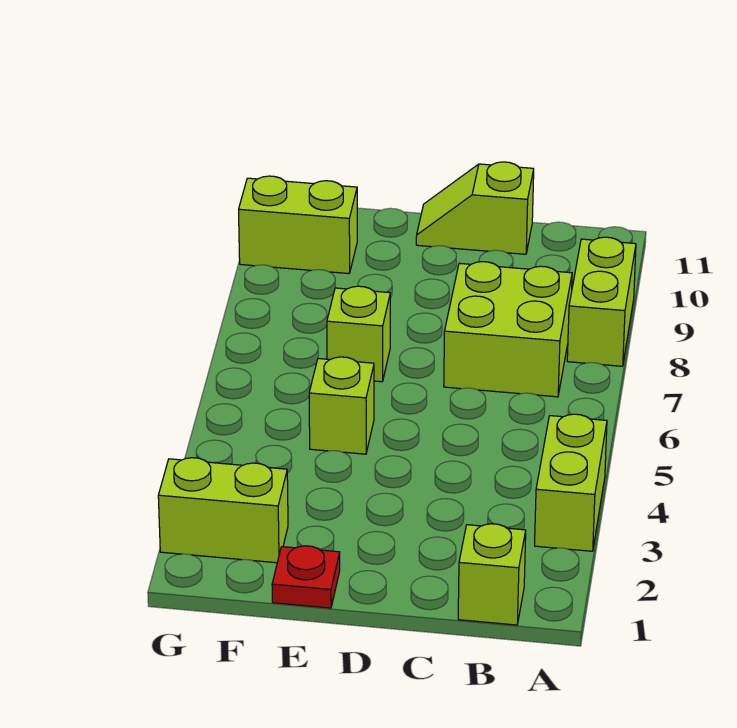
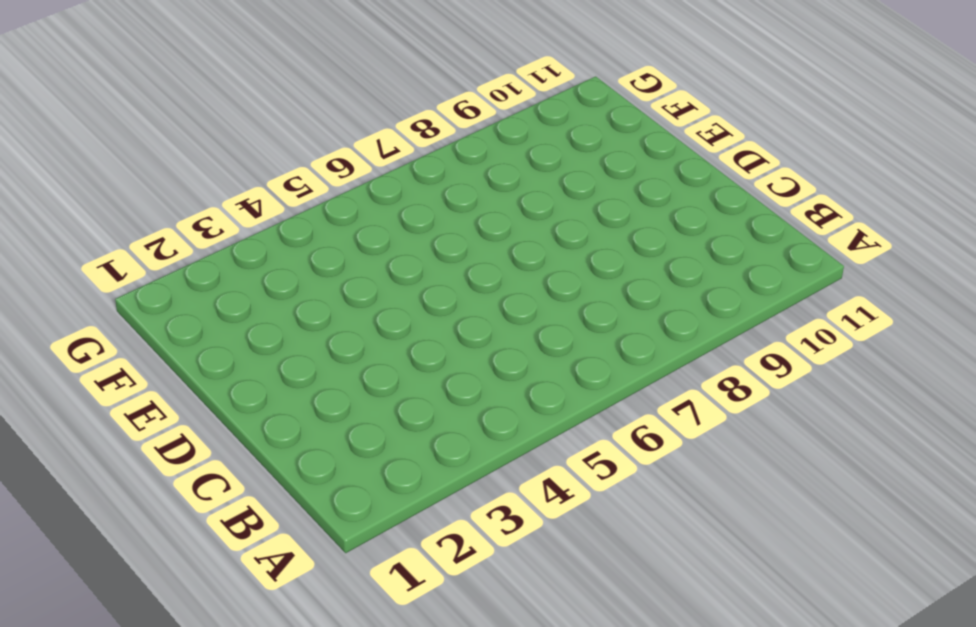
none -> lime 1x2 brick [535,414,607,551]
none -> lime 1x2 brick [567,237,636,366]

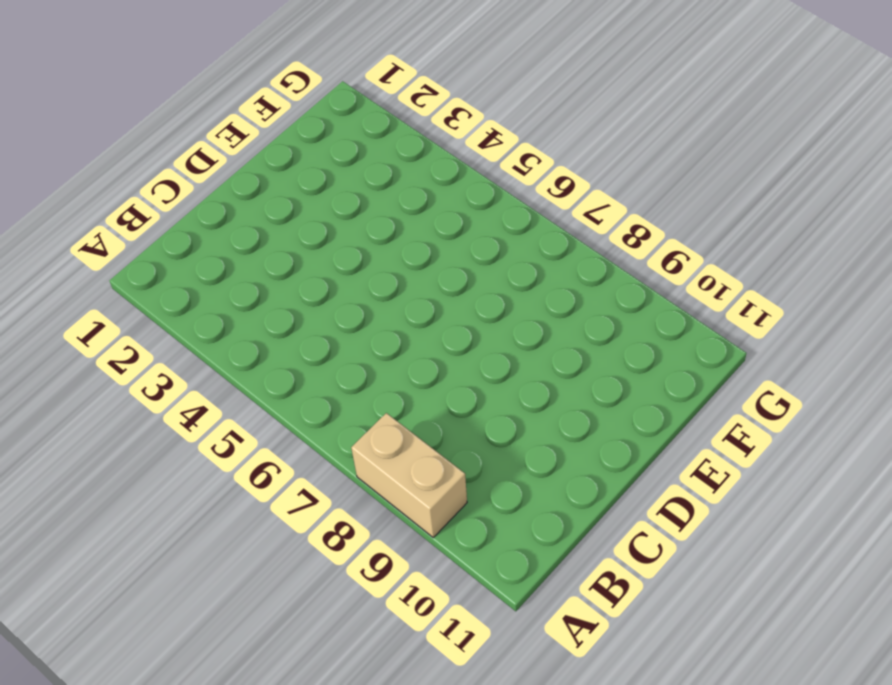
tan 1x2 brick [351,413,467,537] -> lime 1x2 brick [567,237,636,366]
none -> lime 1x2 brick [535,414,607,551]
none -> lime 1x1 brick [458,524,526,625]

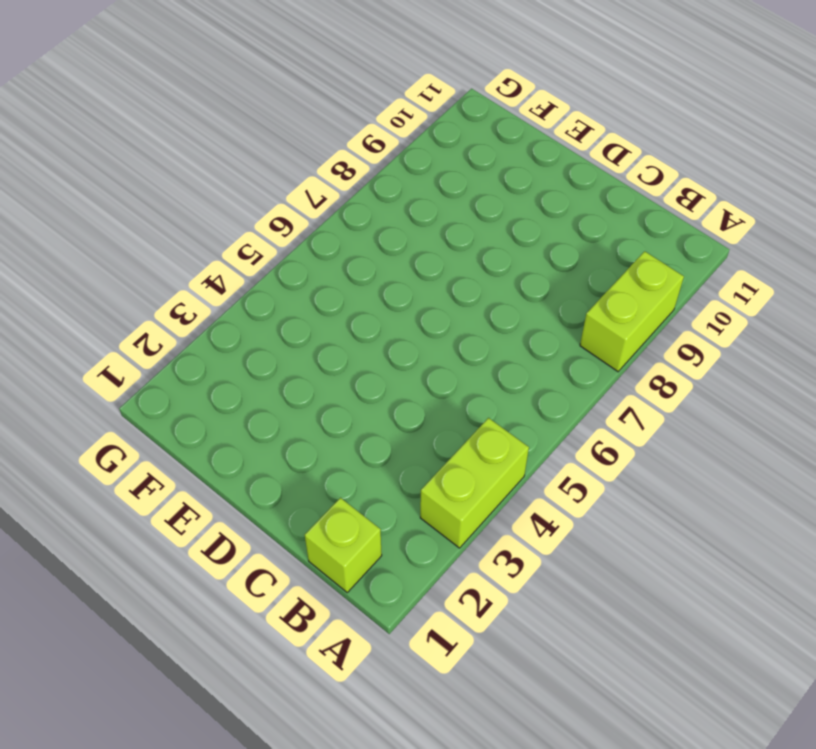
none -> lime 2x2 brick [444,262,572,397]
none -> lime 1x2 slope [416,162,534,254]

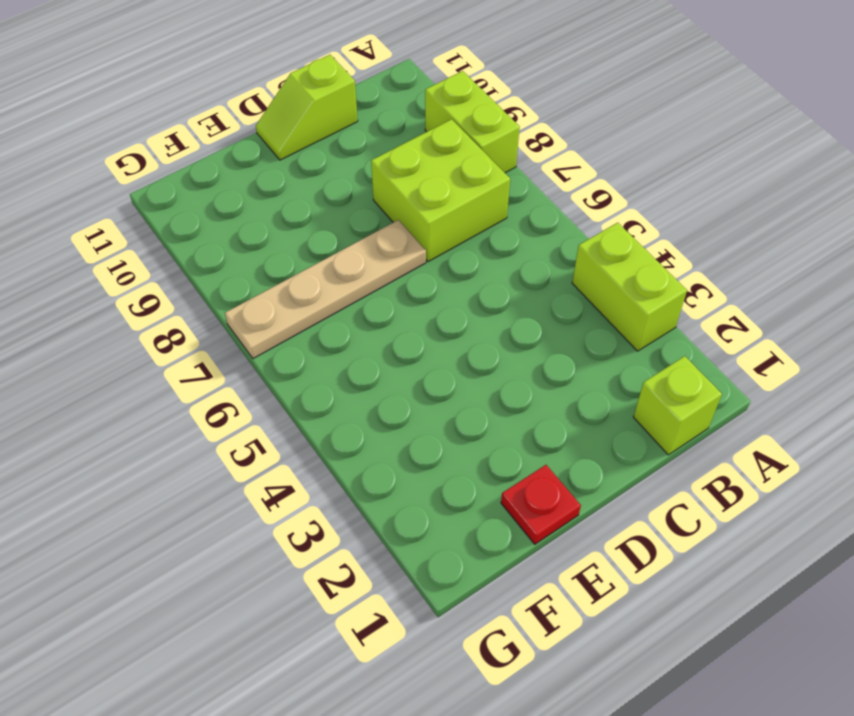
tan 1x4 plate [225,220,426,359] -> lime 1x1 brick [327,286,390,382]
none -> lime 1x1 brick [309,357,374,454]
none -> lime 1x2 brick [158,458,288,563]

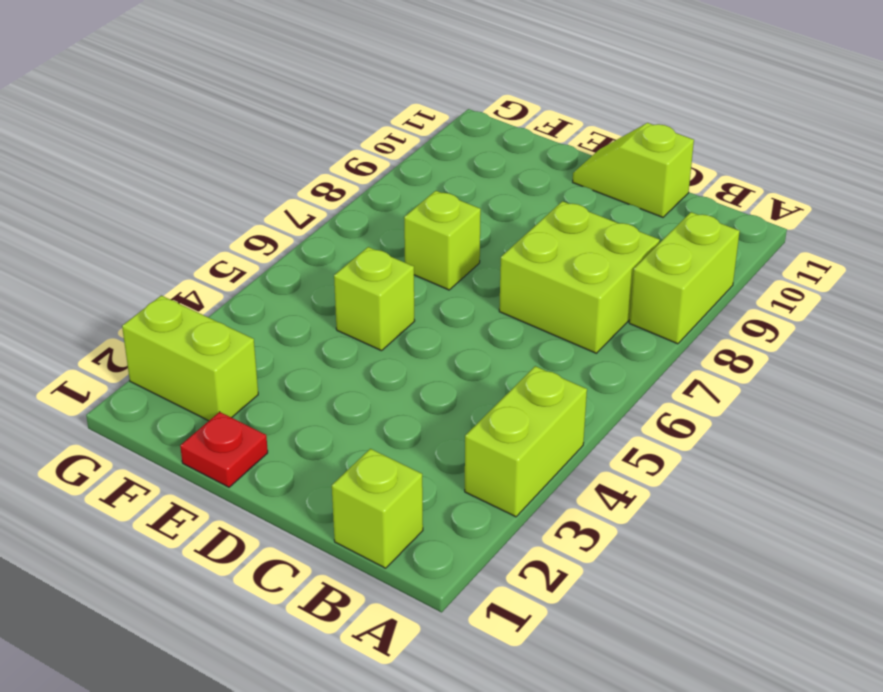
none -> lime 1x2 brick [239,176,357,274]

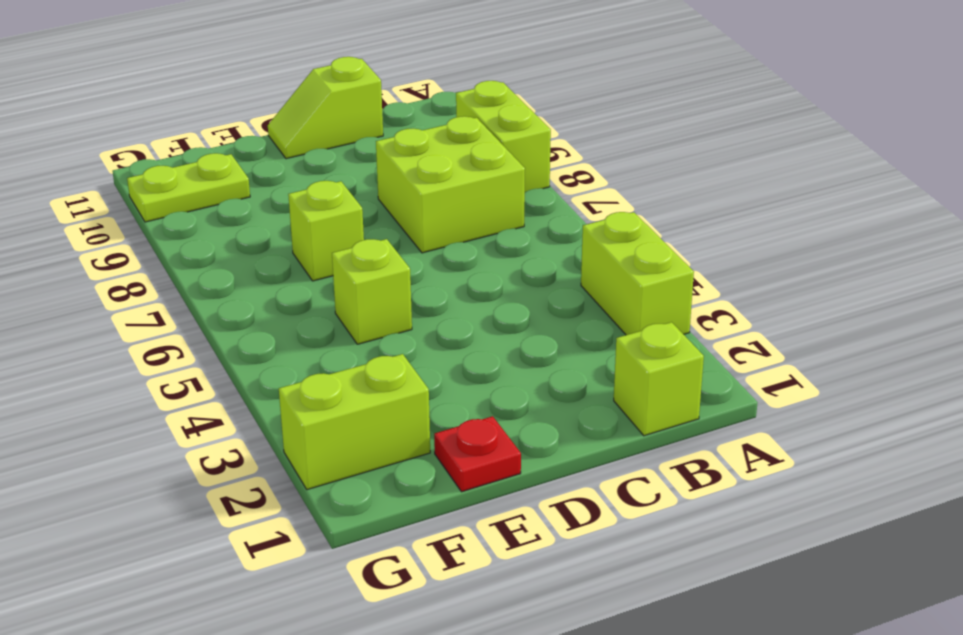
lime 1x2 plate [127,153,250,222] -> lime 1x2 brick [239,176,357,274]

